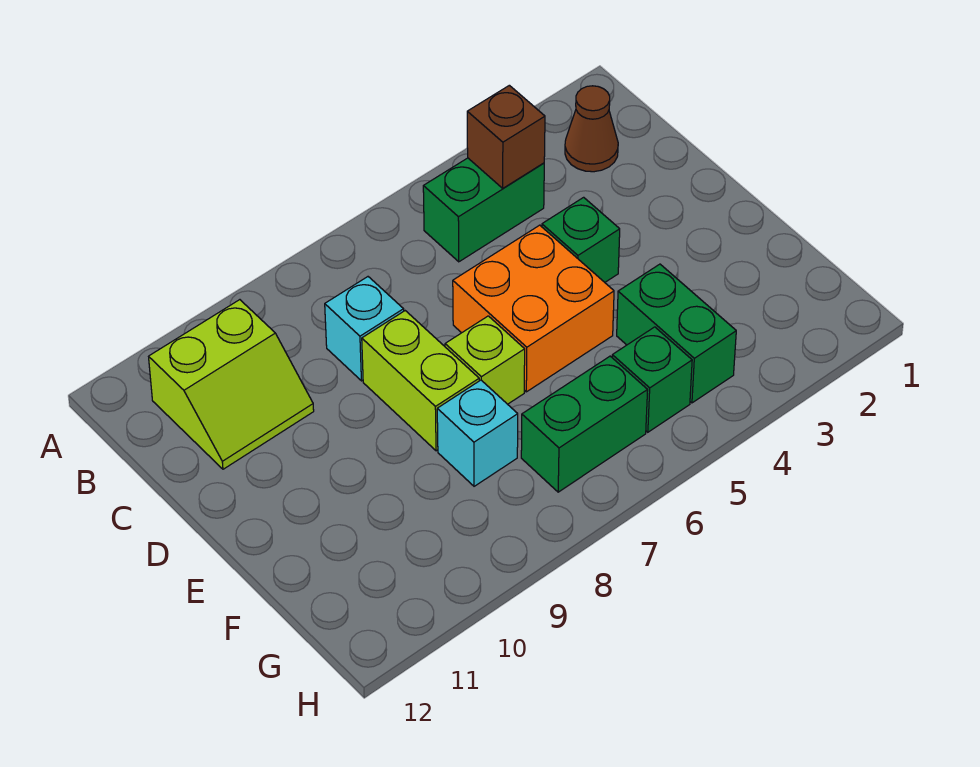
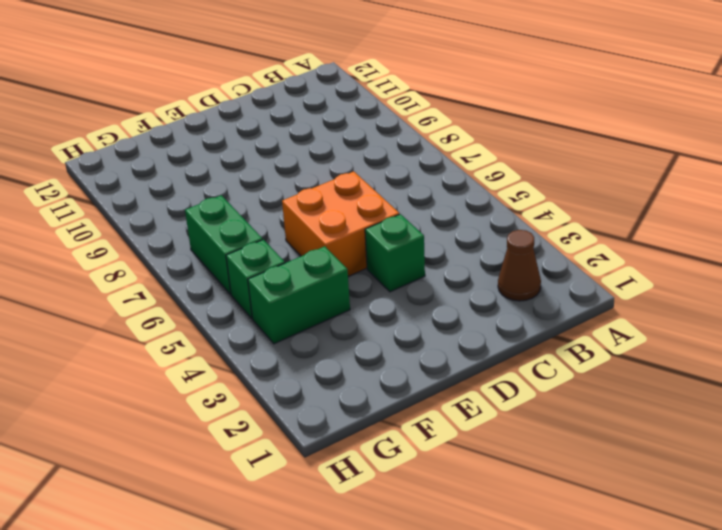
none -> green 1x2 brick [423,158,544,262]
none -> lime 2x2 slope [149,300,314,469]
none -> cyan 1x1 brick [325,277,404,381]

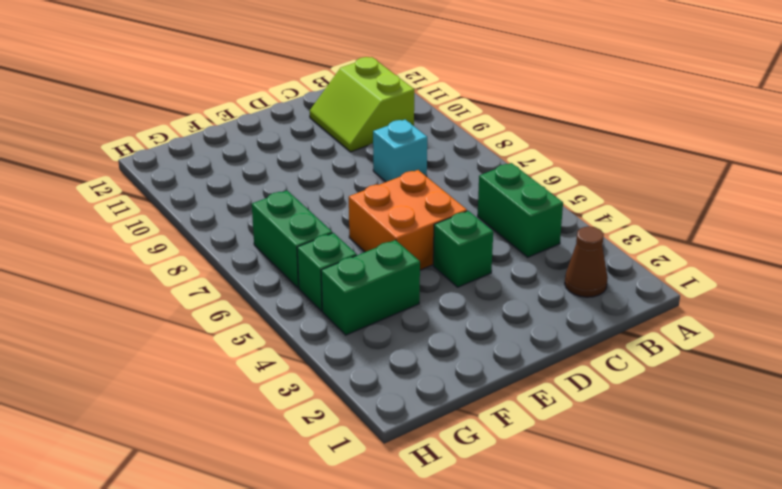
none -> lime 1x2 brick [362,311,479,451]
none -> lime 1x1 brick [445,316,525,404]
none -> cyan 1x1 brick [437,380,518,486]

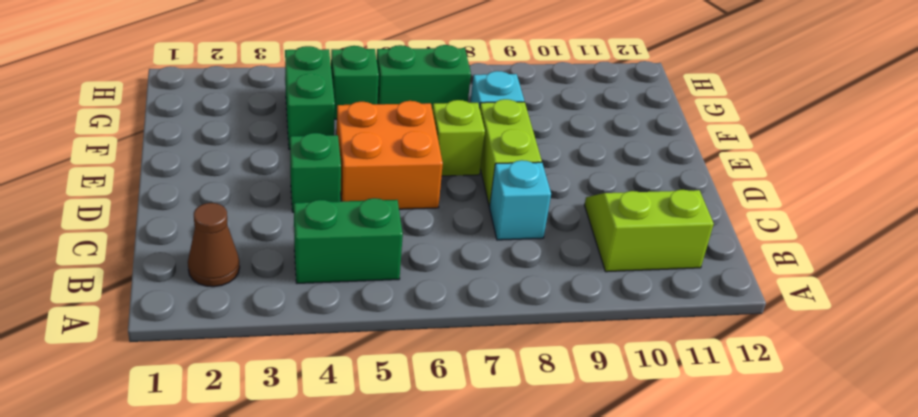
none -> brown 1x1 brick [467,85,545,188]

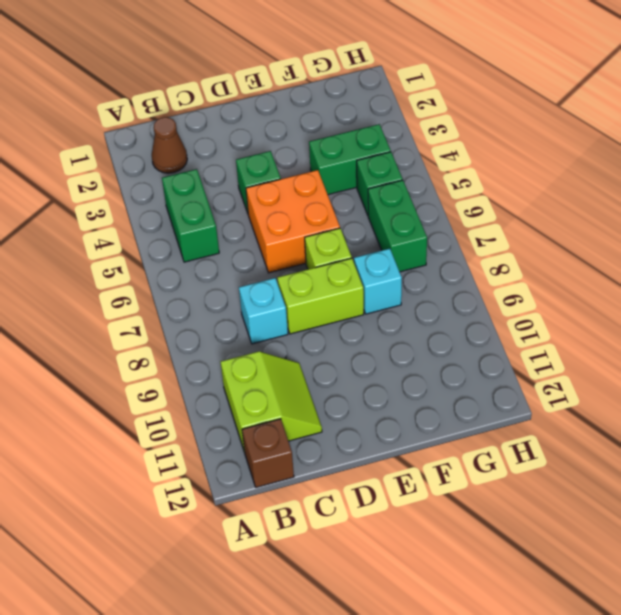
brown 1x1 brick [242,419,294,487] -> brown 1x1 brick moved to [467,85,545,188]

